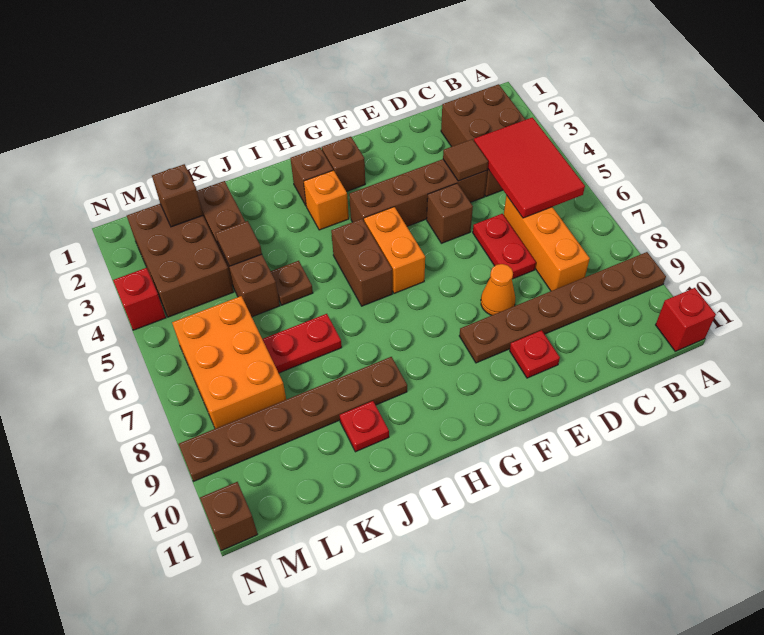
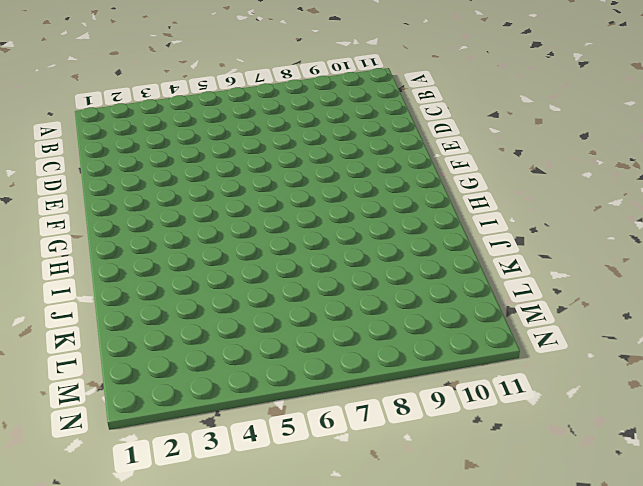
none -> brown 1x6 plate [459,252,666,363]
none -> red 1x1 brick [656,288,716,351]
none -> brown 2x3 brick [441,84,526,196]

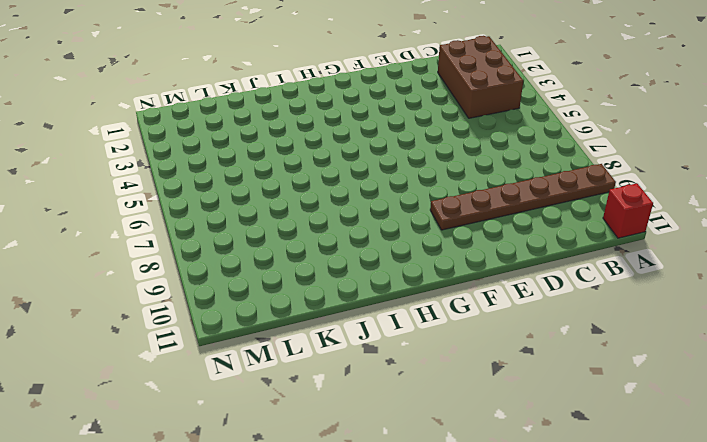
none -> orange 1x3 brick [504,195,590,291]
none -> brown 1x4 brick [349,159,487,226]
none -> red 1x2 plate [473,214,536,279]

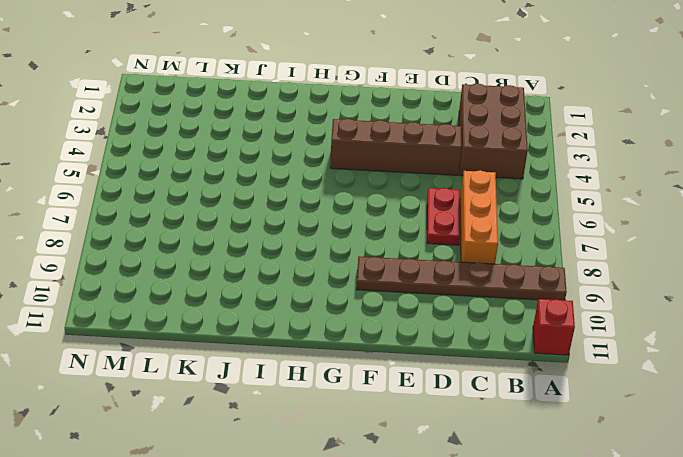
none -> brown 1x1 brick [427,183,473,243]
none -> orange 1x1 cone [481,264,515,315]
none -> red 1x1 plate [510,330,560,378]

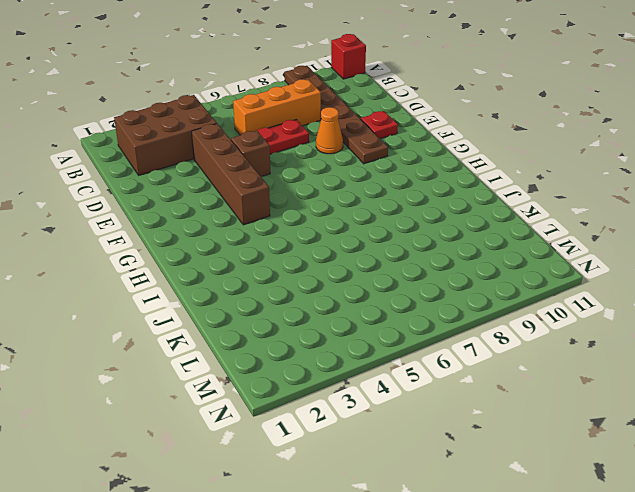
none -> brown 1x1 brick [322,137,365,192]
none -> orange 1x2 brick [364,207,425,293]
none -> brown 1x1 brick [290,147,333,206]

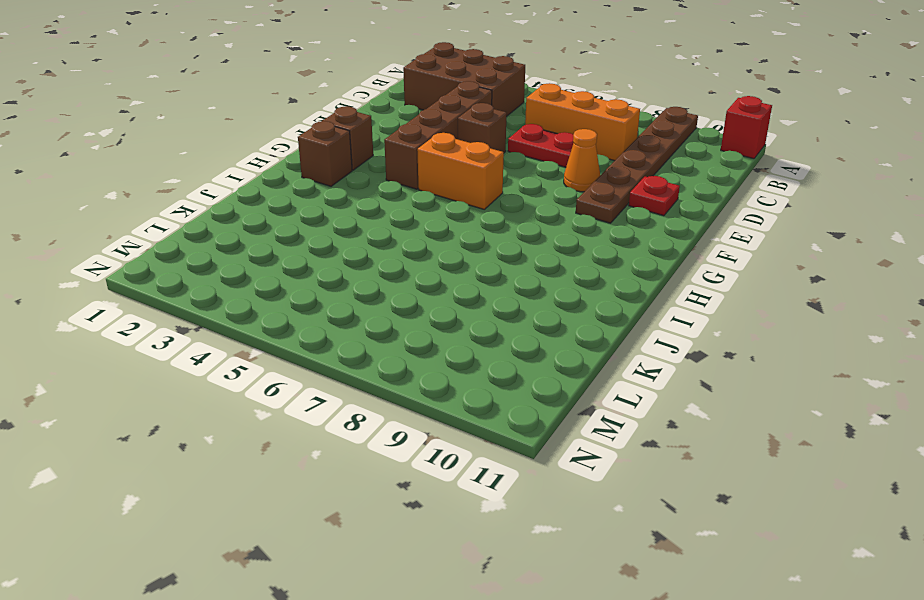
none -> orange 1x1 brick [304,170,349,230]
none -> brown 1x2 brick [331,219,392,306]
none -> brown 1x6 plate [179,357,407,481]

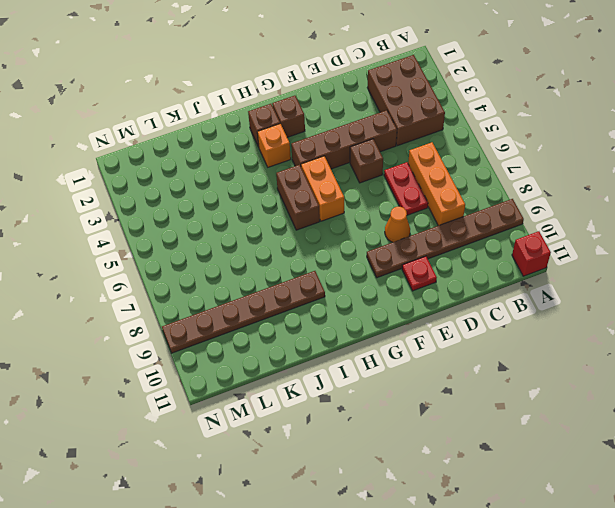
none -> brown 1x1 plate [271,261,313,305]
none -> red 1x2 plate [262,314,342,373]
none -> red 1x1 plate [340,401,389,452]

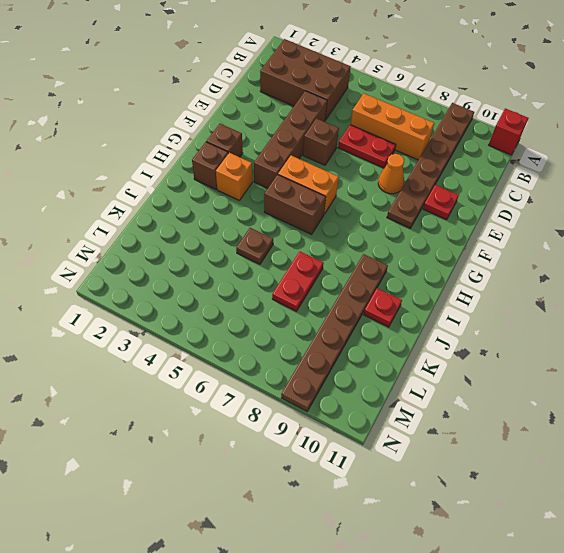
none -> brown 1x4 brick [197,181,280,317]
none -> brown 2x3 brick [127,204,234,317]
none -> orange 2x3 brick [172,296,286,428]

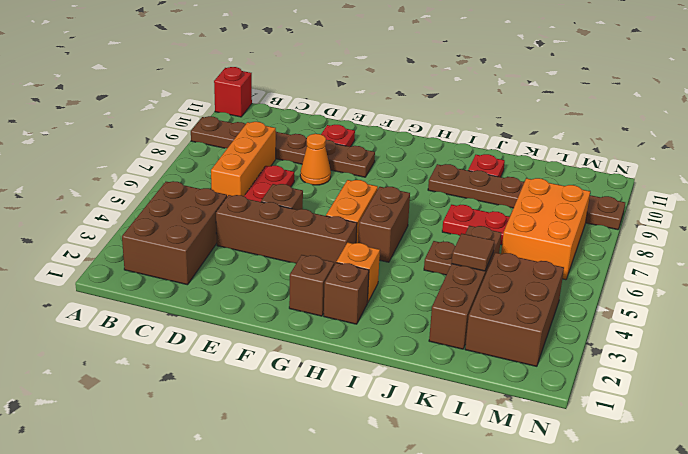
none -> red 1x1 brick [113,268,166,330]
none -> brown 1x1 brick [200,482,258,551]
none -> red 2x3 tile [474,117,585,218]

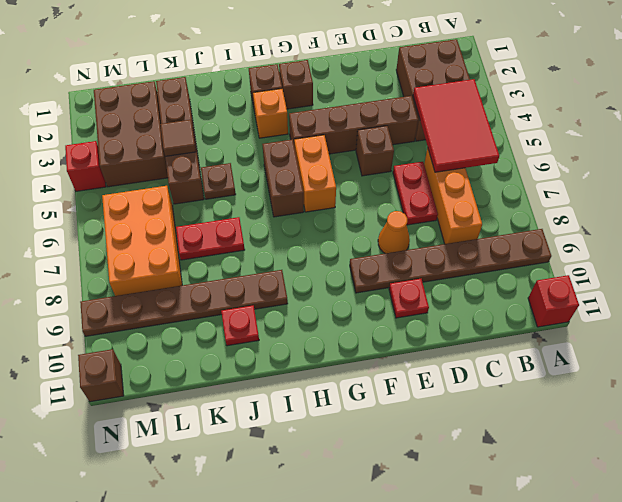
none -> brown 1x1 tile [443,139,488,181]
none -> brown 1x1 brick [152,164,203,227]

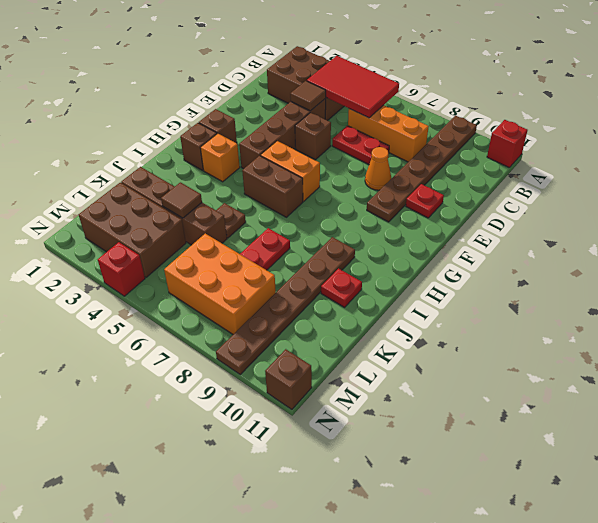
none -> brown 1x1 brick [152,164,203,227]

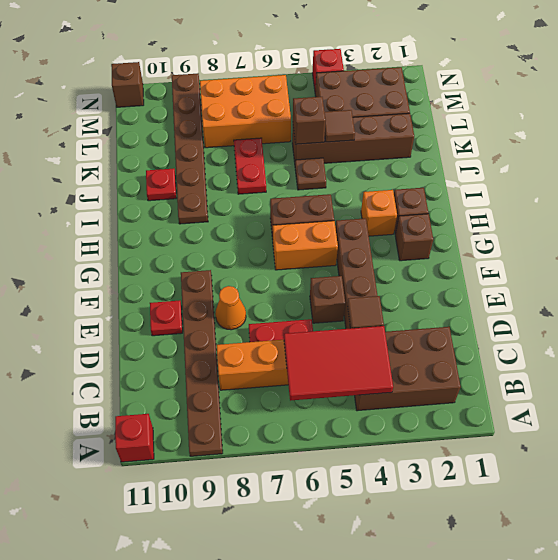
brown 1x1 brick [293,97,326,144] -> brown 1x1 brick moved to [152,164,203,227]

